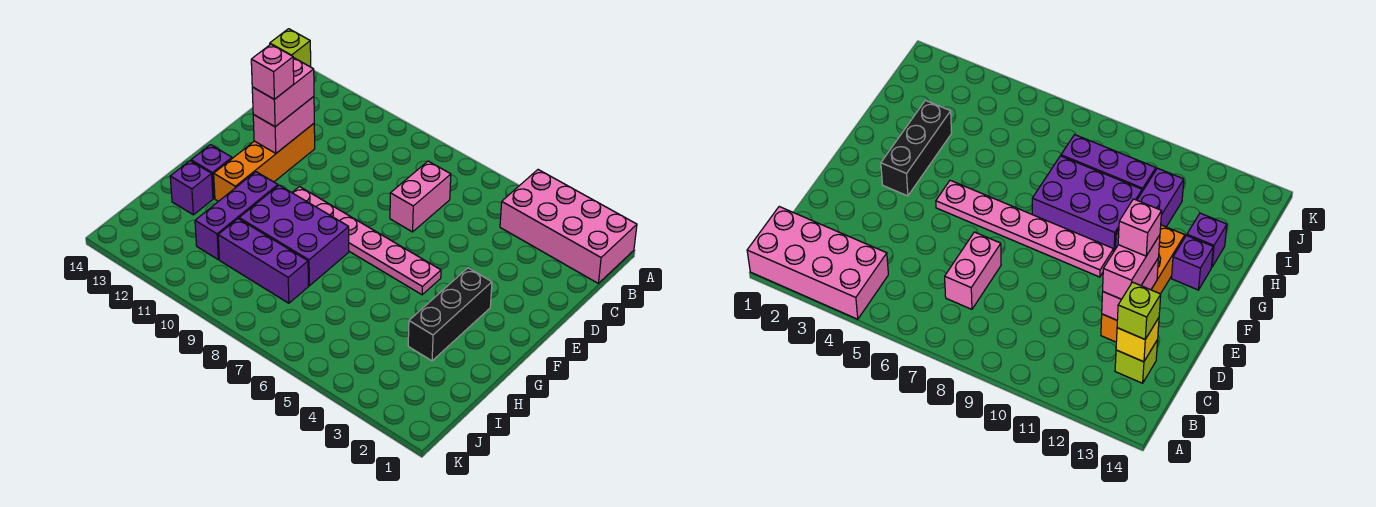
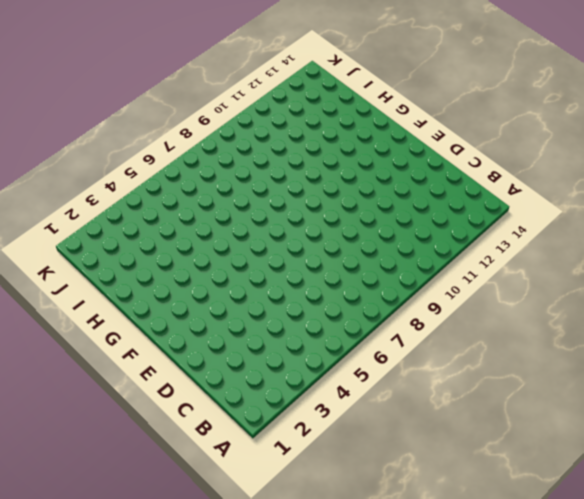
none -> pink 2x4 brick [500,170,637,283]
none -> pink 1x2 brick [390,161,451,232]
none -> lime 1x1 brick [1115,340,1158,383]

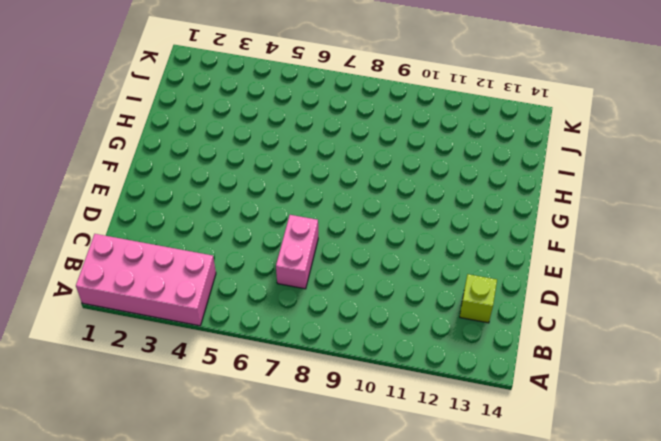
none -> orange 1x4 brick [214,124,315,201]
none -> black 1x3 brick [408,268,492,361]
none -> pink 1x6 plate [292,187,441,295]

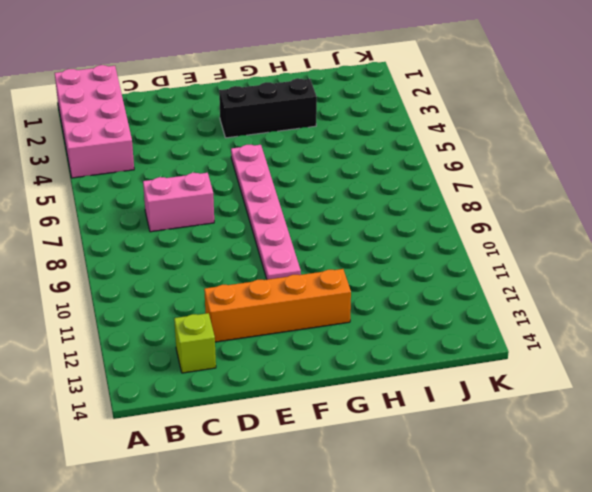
none -> purple 2x3 brick [239,185,349,286]
none -> purple 1x3 brick [195,172,278,260]
none -> purple 1x1 brick [191,145,232,198]

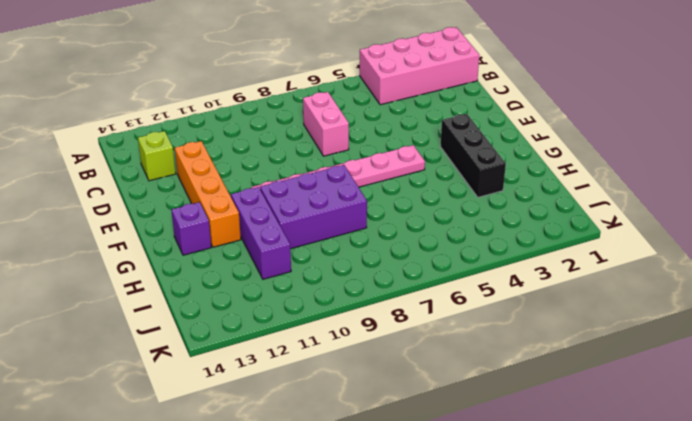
none -> purple 1x1 brick [170,161,213,215]
none -> purple 1x3 brick [218,219,308,303]
none -> yellow 1x1 brick [1116,318,1159,362]

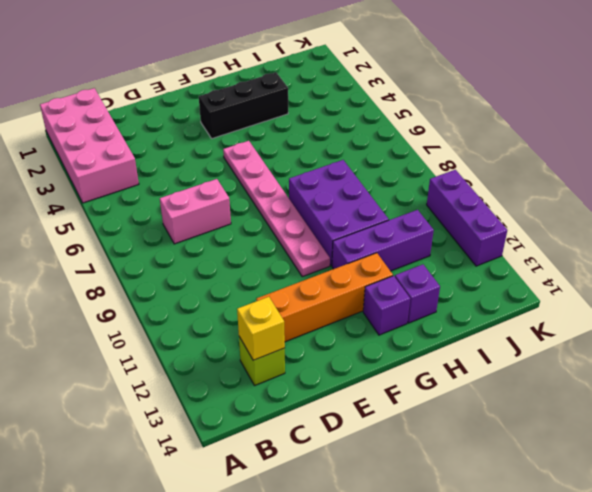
purple 1x3 brick [427,170,507,266] -> purple 1x3 brick moved to [218,219,308,303]
none -> pink 1x2 brick [253,97,314,153]
none -> lime 1x1 brick [270,29,311,67]
none -> pink 1x2 brick [252,58,314,127]

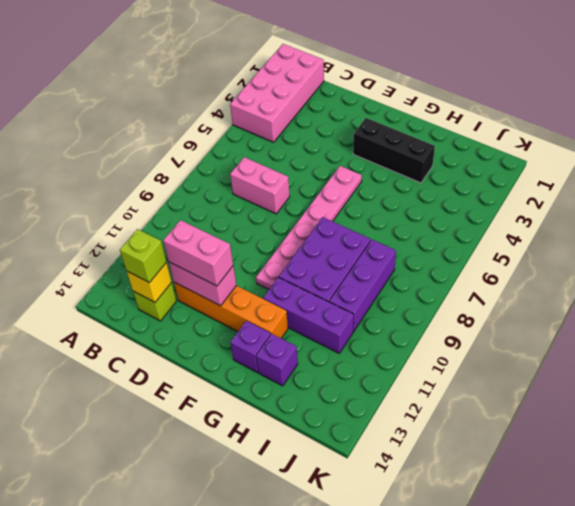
none -> pink 1x1 brick [251,44,294,99]

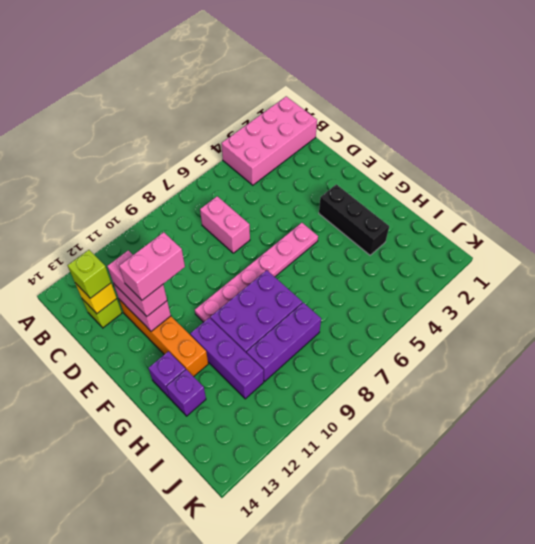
pink 1x2 brick [119,232,185,300] -> pink 1x1 brick [251,44,294,99]

